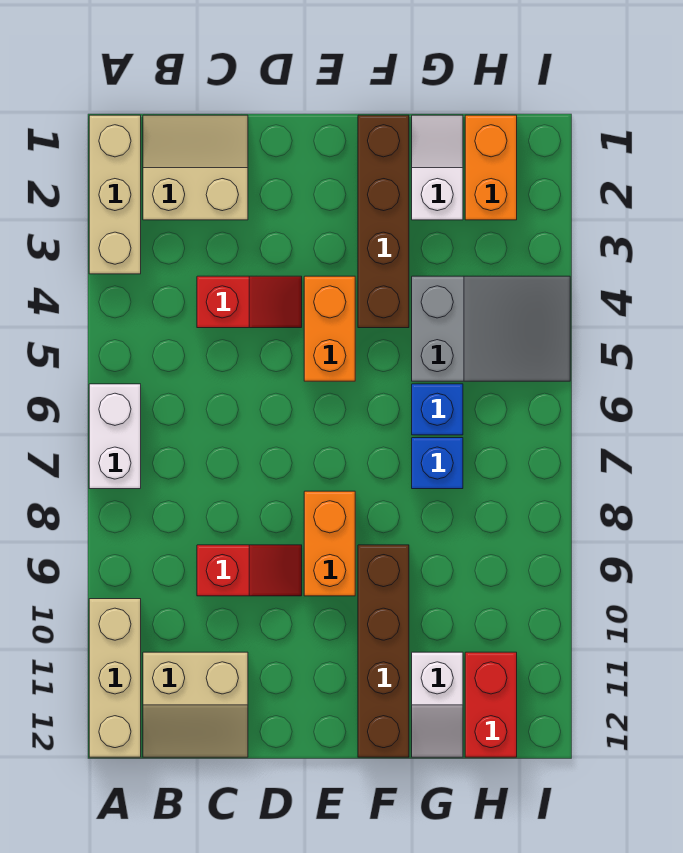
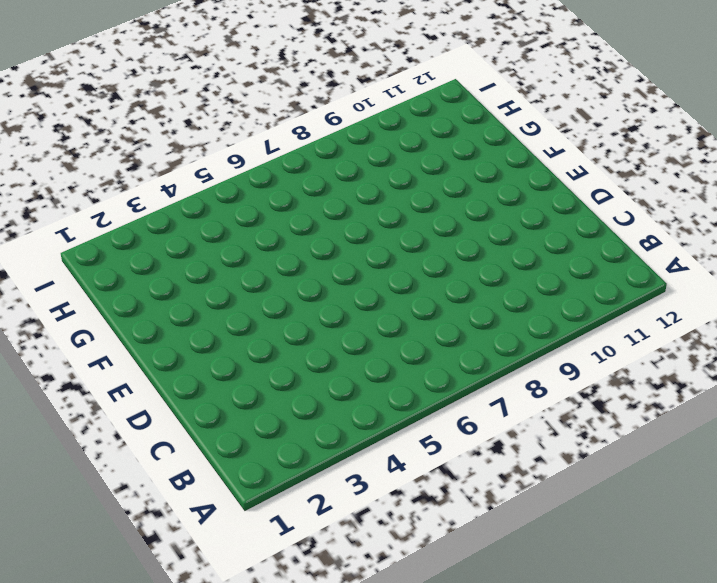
none -> tan 1x3 brick [89,115,141,274]
none -> white 1x2 brick [89,384,141,489]
none -> tan 1x3 brick [89,599,141,757]

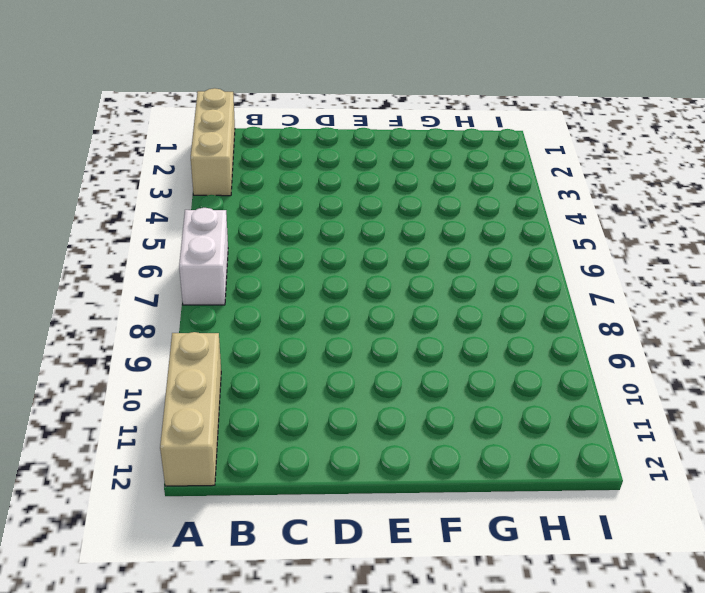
none -> tan 2x2 slope [143,115,248,220]
none -> tan 2x2 slope [143,652,248,757]
none -> red 1x2 slope [197,276,302,328]

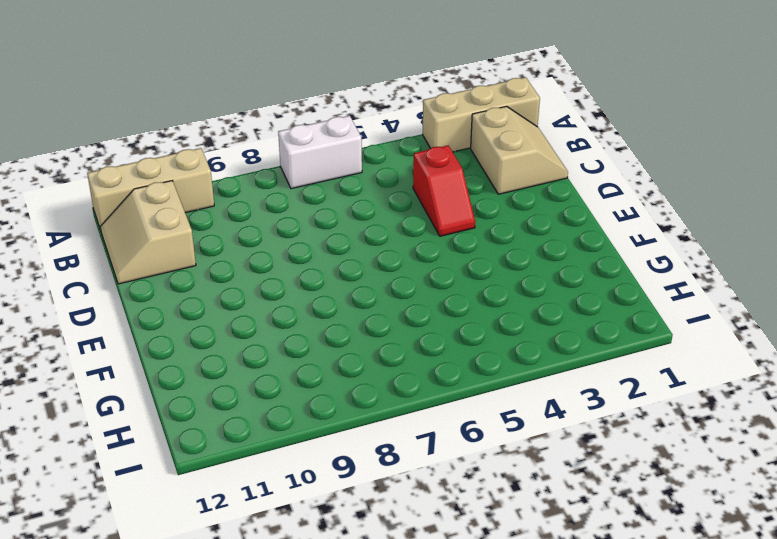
none -> red 1x2 slope [197,545,302,596]
none -> orange 1x2 brick [304,276,355,381]
none -> orange 1x2 brick [304,491,355,596]

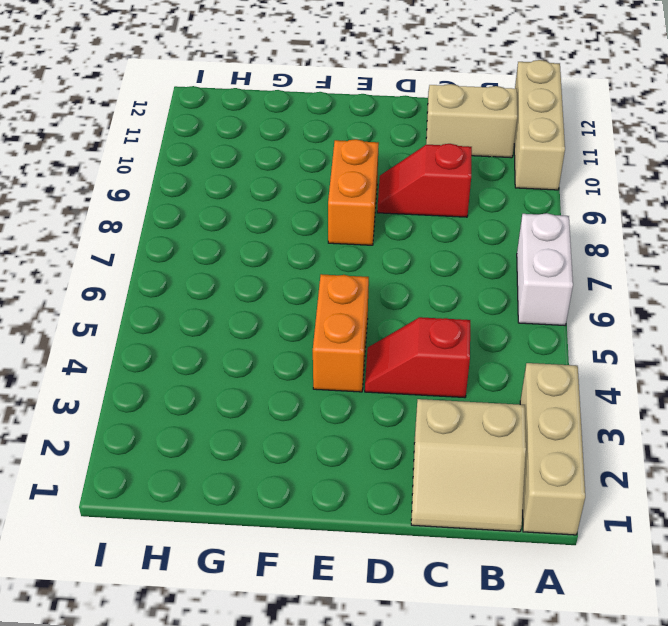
none -> brown 1x4 brick [358,115,409,328]
none -> brown 1x4 brick [358,545,409,757]
none -> white 1x2 slope [412,115,463,220]

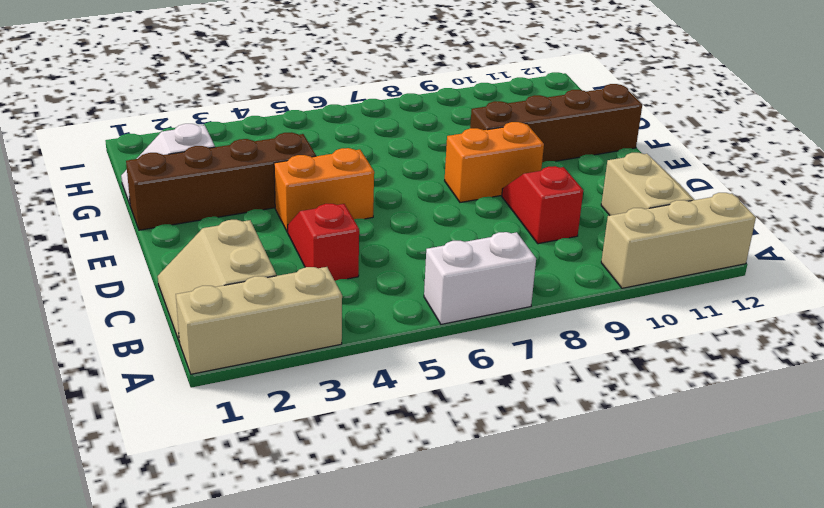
none -> grey 2x3 slope [412,276,570,381]
none -> blue 1x1 brick [412,384,463,435]
none -> blue 1x1 brick [412,438,463,489]

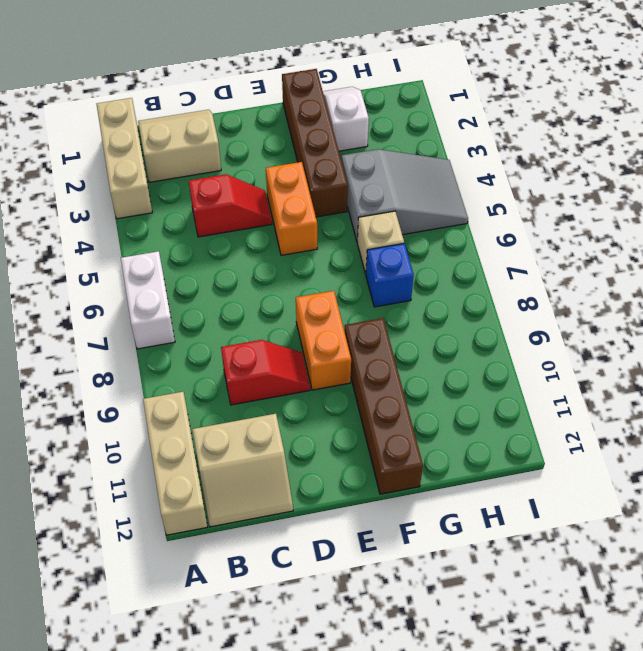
tan 1x1 brick [357,211,404,274] -> blue 1x1 brick [412,384,463,435]
none -> white 1x2 slope [412,652,463,757]
none -> orange 1x2 brick [465,115,517,220]
none -> red 1x2 brick [465,652,517,757]

